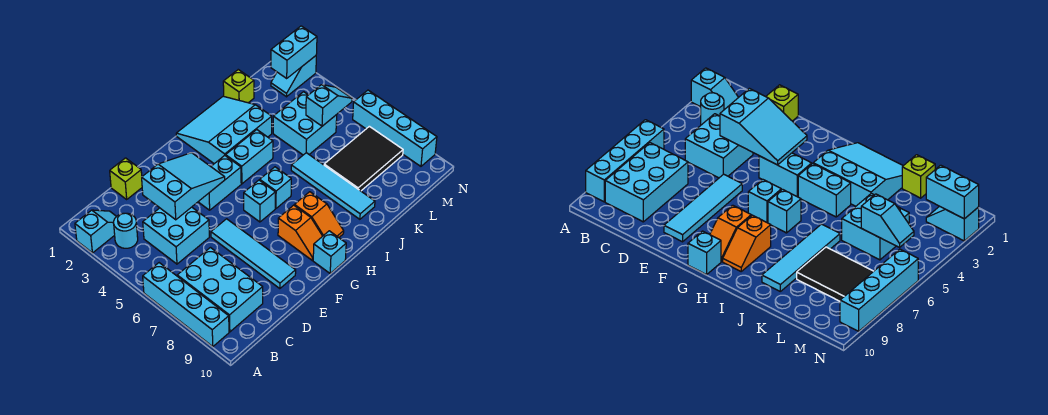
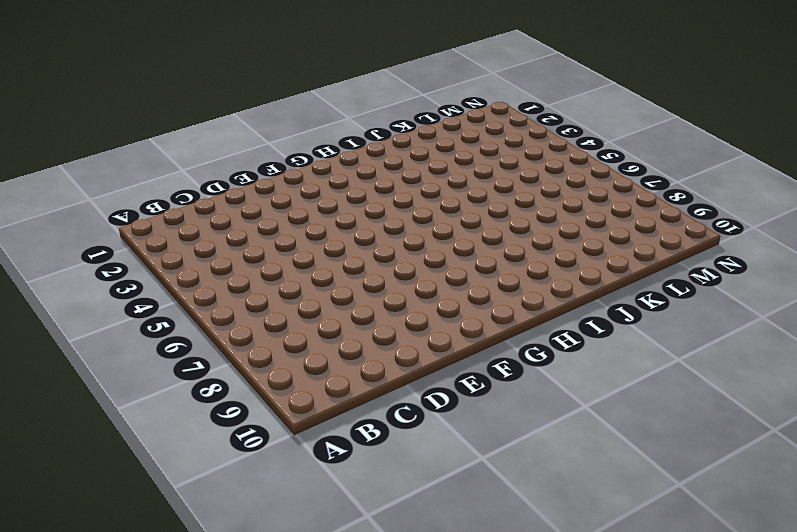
none -> cyan 1x2 slope [75,210,117,253]
none -> cyan 1x4 brick [143,263,229,347]
none -> cyan 1x1 round brick [114,213,138,248]

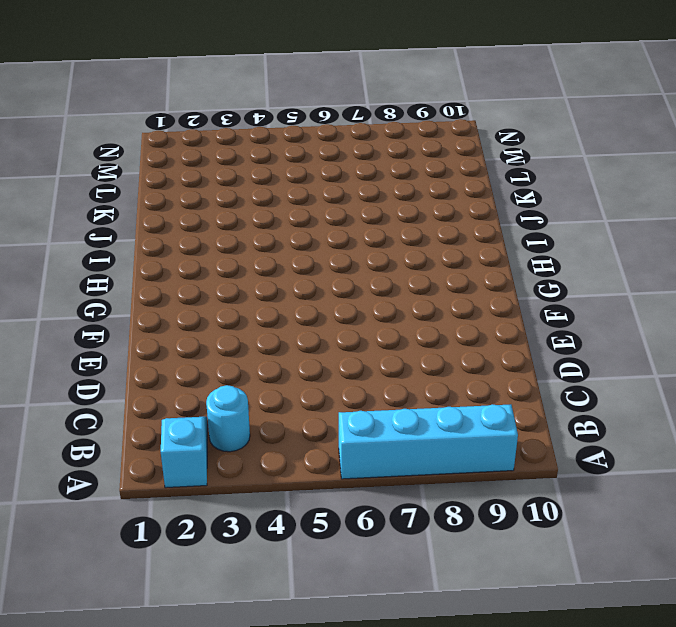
none -> cyan 2x3 brick [177,248,263,332]
none -> cyan 2x2 brick [143,207,209,264]
none -> lime 1x1 brick [110,158,142,199]

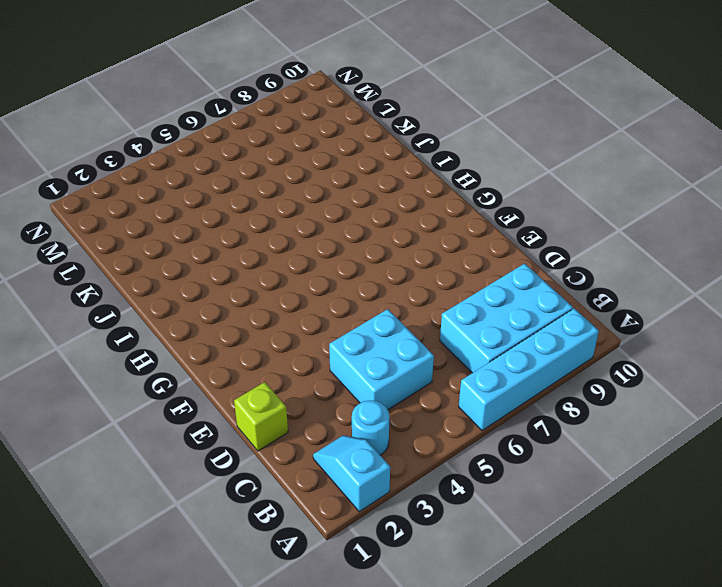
none -> cyan 1x4 tile [211,219,296,289]
none -> cyan 1x2 brick [198,156,241,210]
none -> cyan 1x1 brick [244,180,275,222]

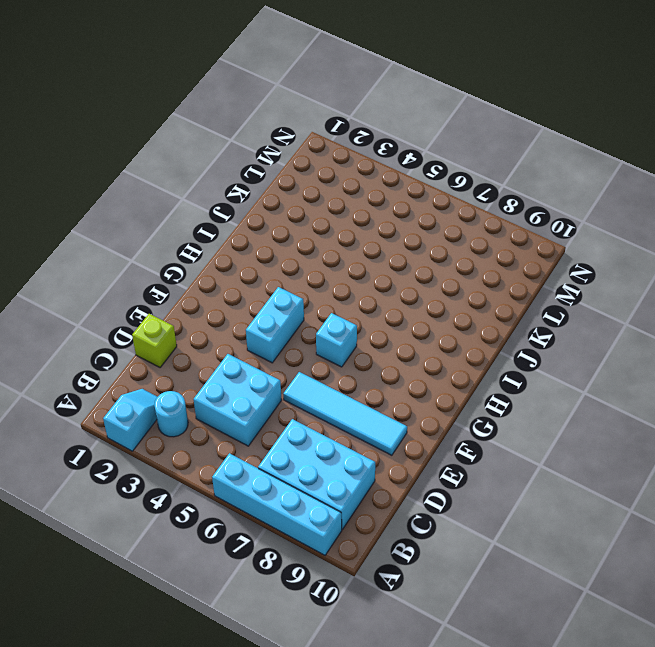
none -> orange 1x2 slope [278,205,322,260]
none -> cyan 1x1 brick [313,231,346,273]
none -> cyan 3x3 slope [176,96,272,164]

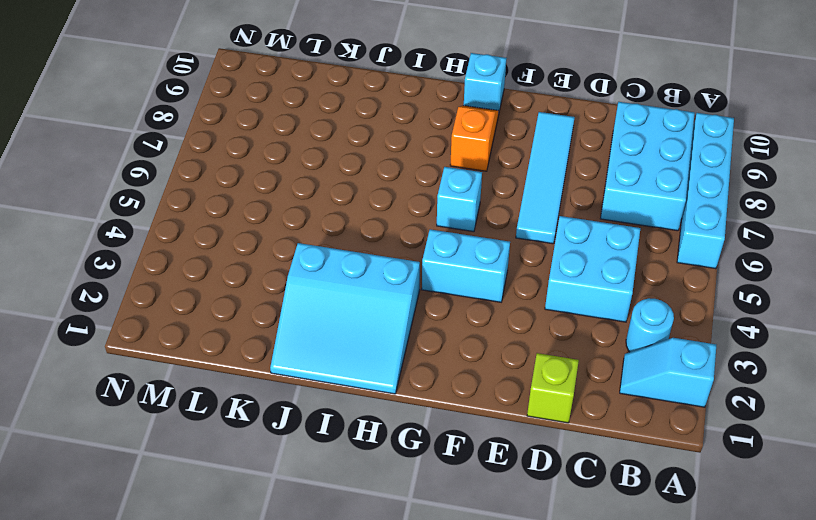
none -> cyan 1x2 brick [226,130,273,184]
none -> cyan 1x1 brick [260,167,291,208]
none -> orange 1x2 slope [294,192,344,237]

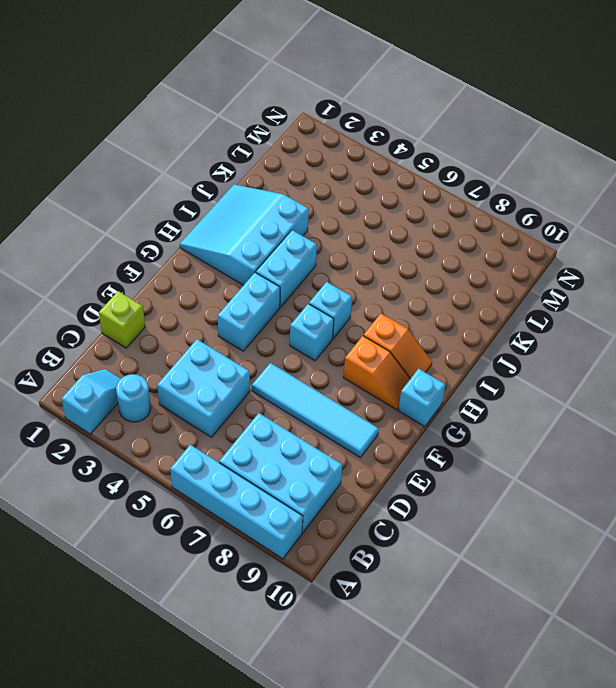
none -> cyan 1x4 tile [291,153,375,219]
none -> lime 1x1 brick [223,70,254,103]
none -> cyan 2x2 brick [273,92,337,155]

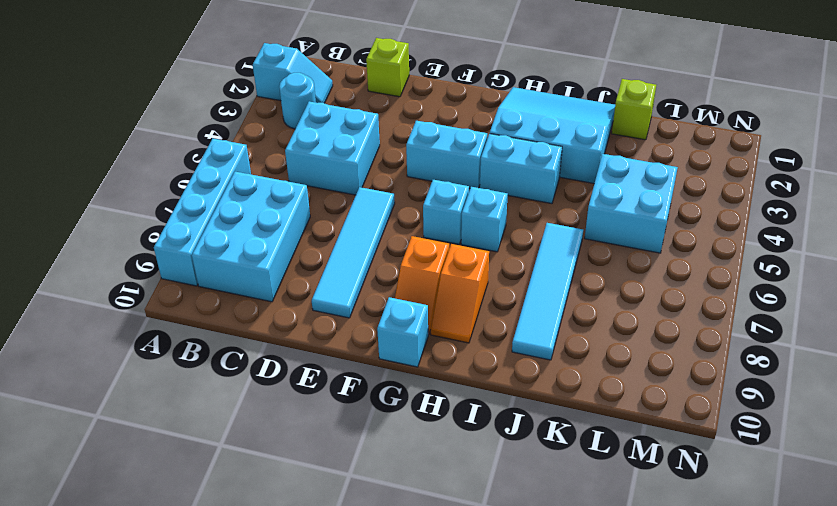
none -> black 2x3 tile [324,126,403,191]
none -> cyan 1x2 slope [271,56,316,97]
none -> cyan 1x4 brick [353,90,437,166]

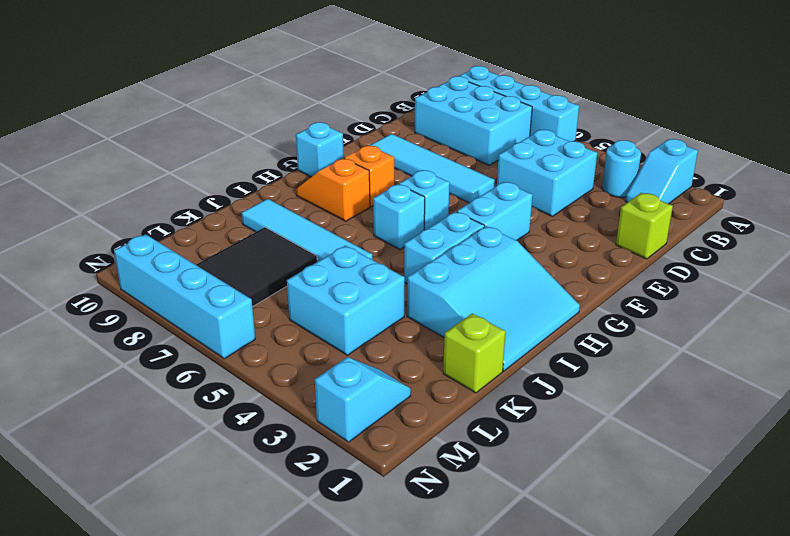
none -> cyan 2x3 slope [142,153,225,220]
none -> cyan 1x2 slope [306,85,352,126]
none -> cyan 1x2 brick [271,26,317,78]

